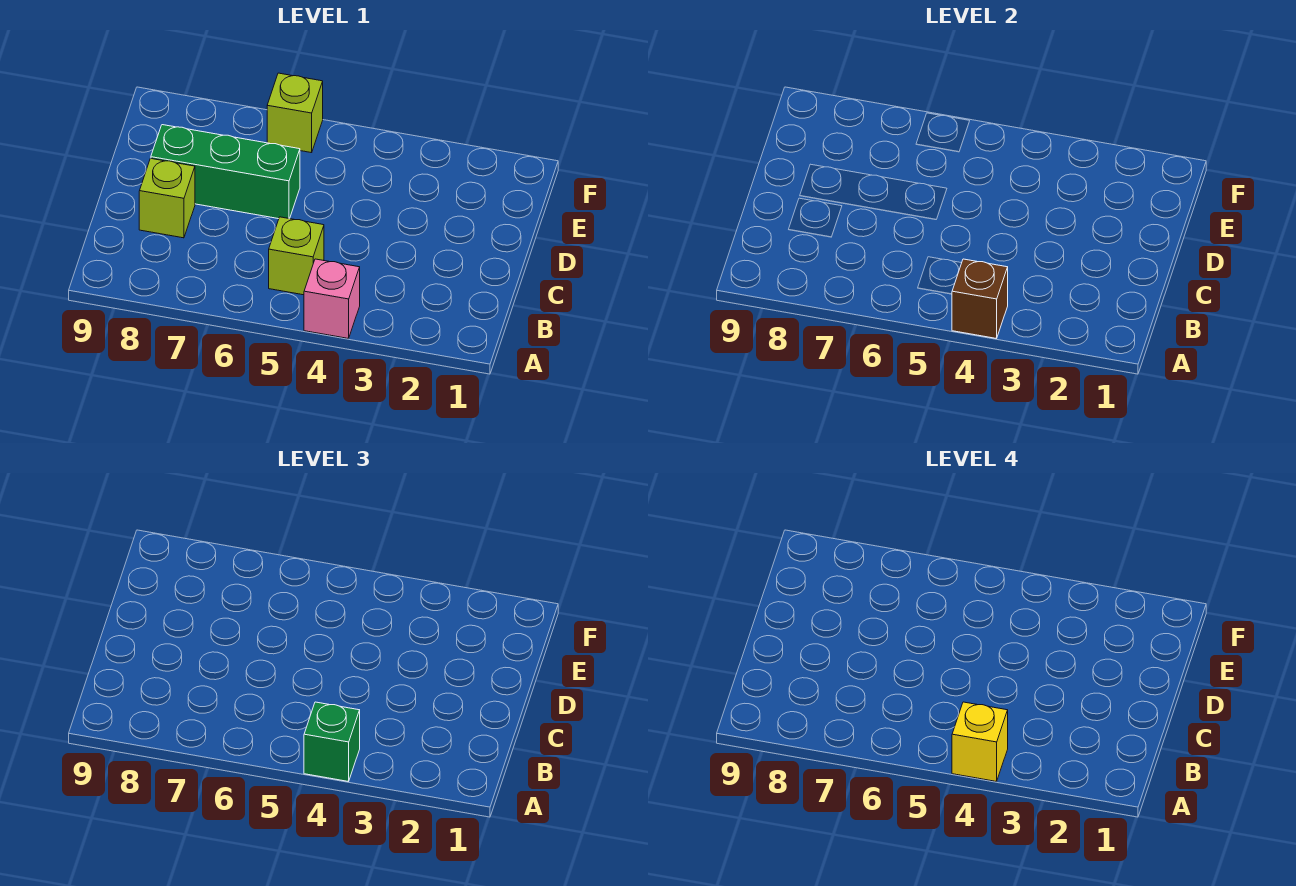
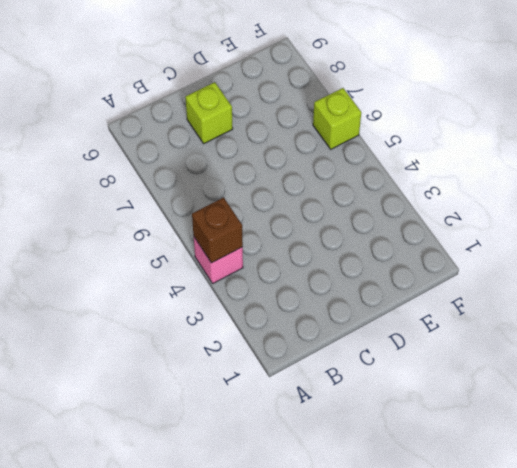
none -> lime 1x1 brick [269,217,324,295]
none -> green 1x3 brick [151,125,300,219]

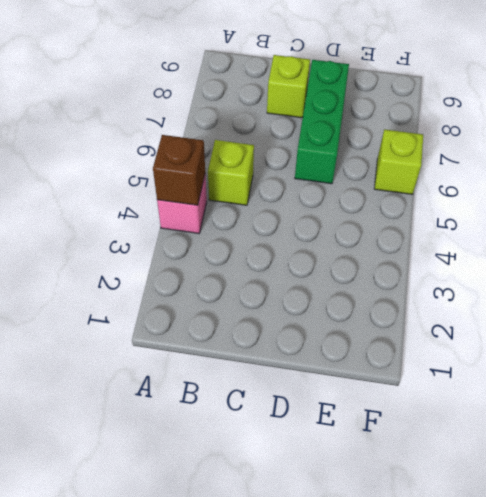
none -> green 1x1 brick [304,702,360,782]
none -> yellow 1x1 brick [952,702,1008,782]

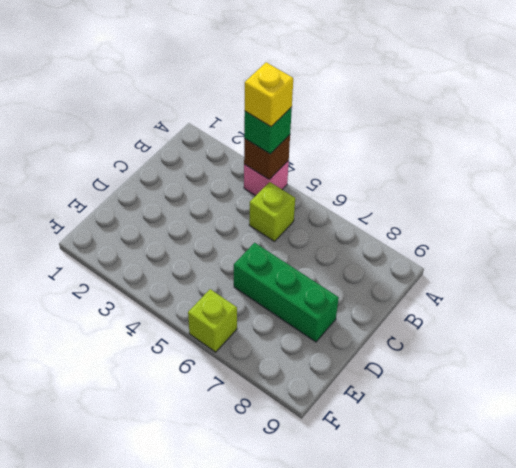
none -> lime 1x1 brick [139,158,195,238]

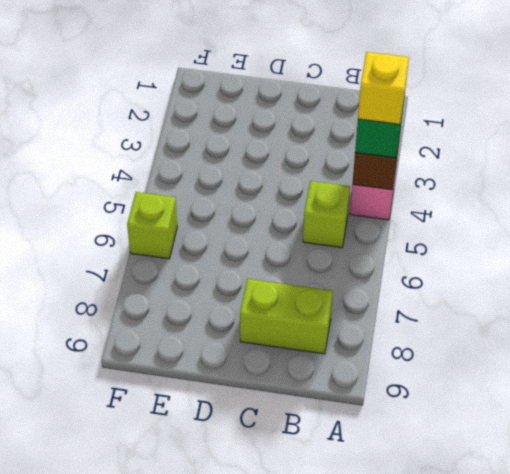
lime 1x2 brick [240,279,333,354] -> lime 1x1 brick [139,158,195,238]
none -> green 1x3 brick [151,125,300,219]

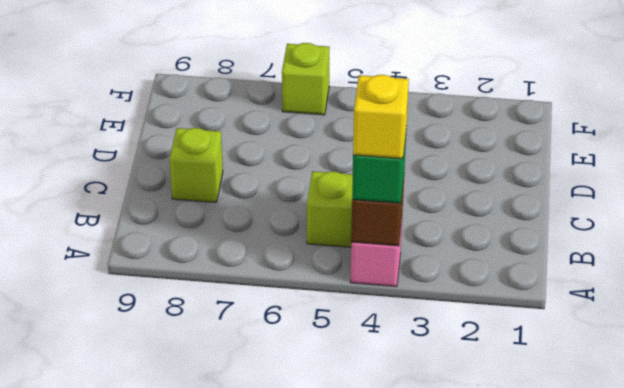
none -> green 1x3 brick [151,125,300,219]

